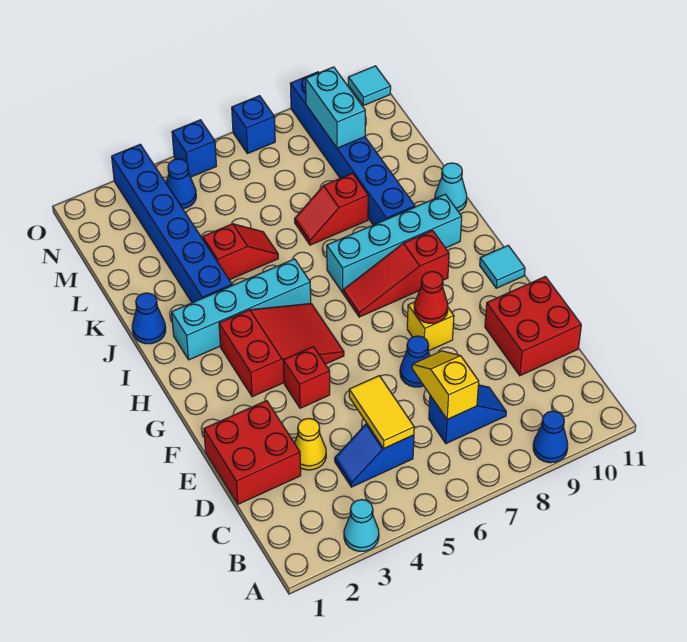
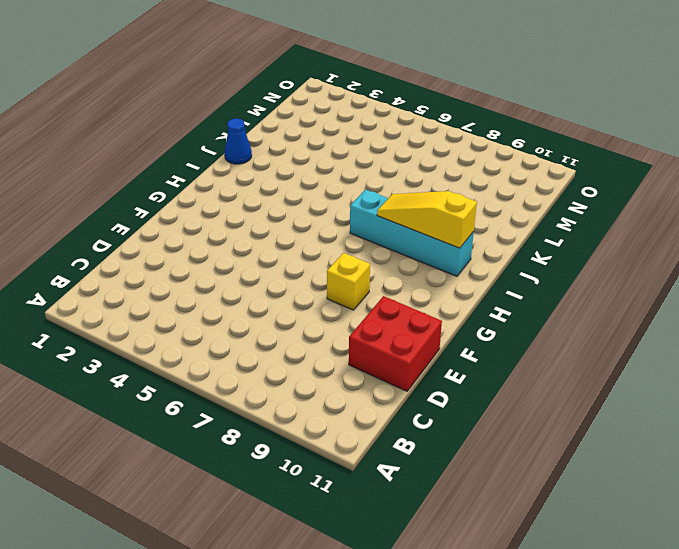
yellow 1x3 slope [377,191,477,248] -> none
none -> cyan 1x1 cone [344,500,379,551]
none -> blue 1x1 cone [533,411,568,463]
none -> blue 1x2 slope [335,424,414,487]

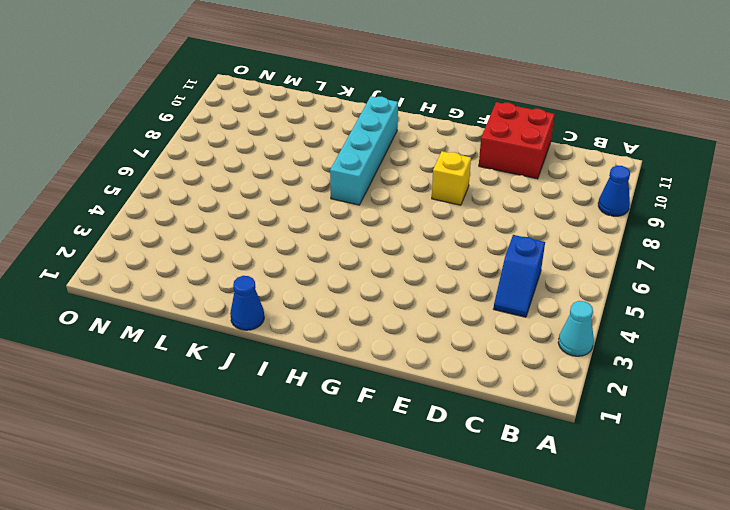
none -> blue 1x2 slope [429,385,506,444]
none -> red 2x2 brick [204,401,301,504]
none -> yellow 1x1 cone [295,418,326,470]

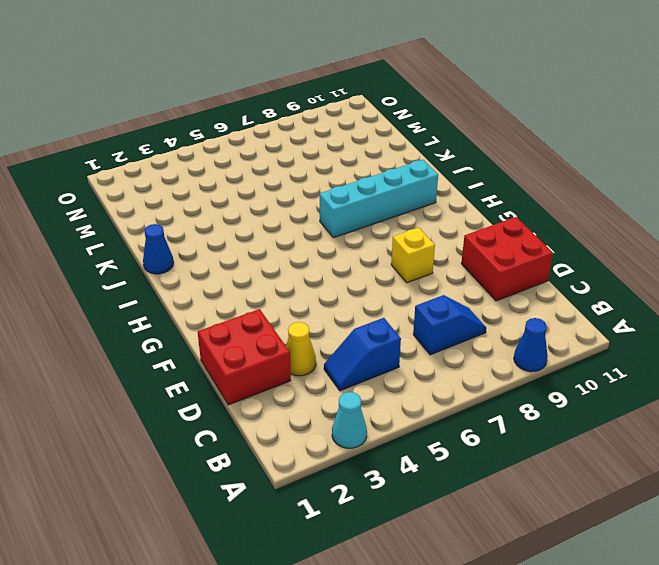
none -> blue 1x1 cone [400,336,430,387]
none -> red 1x1 brick [283,347,330,408]
none -> red 2x3 slope [219,304,344,397]

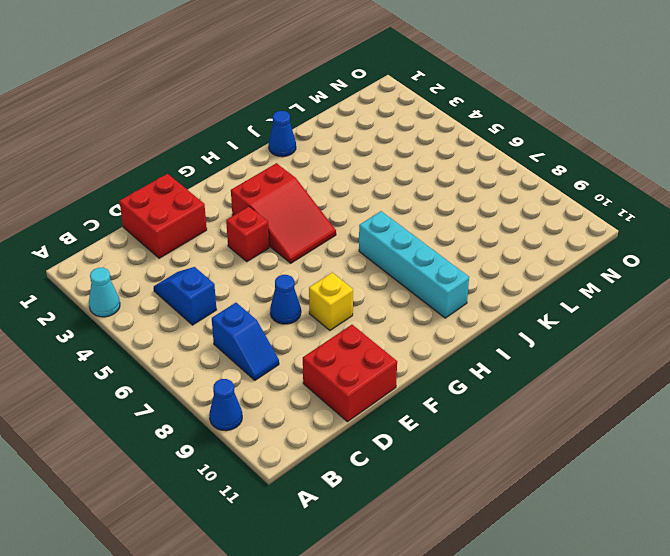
none -> yellow 1x1 cone [295,418,326,470]
none -> cyan 1x1 tile [480,246,525,288]
none -> red 1x3 slope [343,231,449,317]

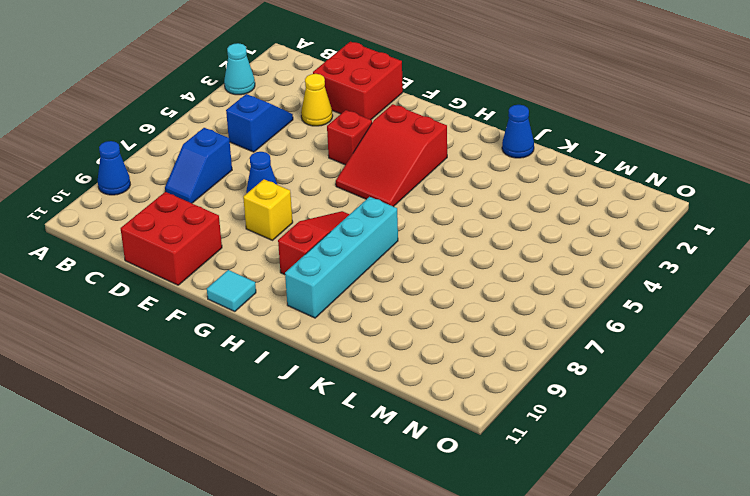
none -> cyan 1x4 brick [172,259,311,360]
none -> blue 1x6 brick [112,144,232,303]
none -> blue 1x6 brick [290,72,415,225]

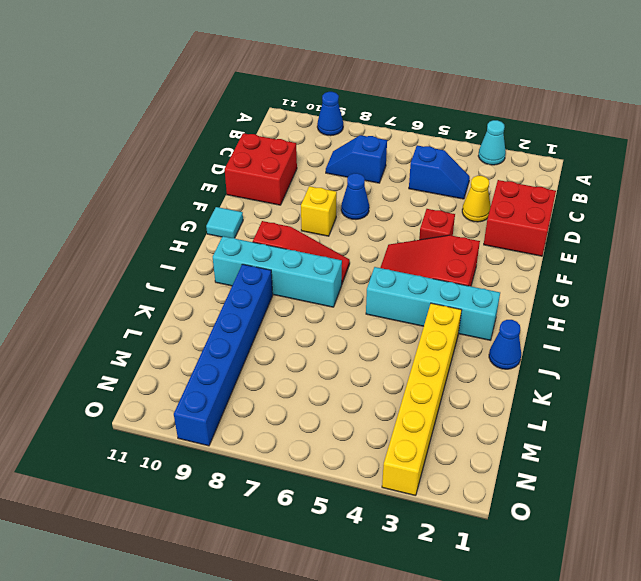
yellow 1x6 brick [382,303,462,496] -> blue 1x6 brick [112,144,232,303]
none -> cyan 1x1 cone [435,163,467,212]
none -> red 1x2 slope [203,224,278,280]
none -> red 1x2 slope [295,173,368,245]

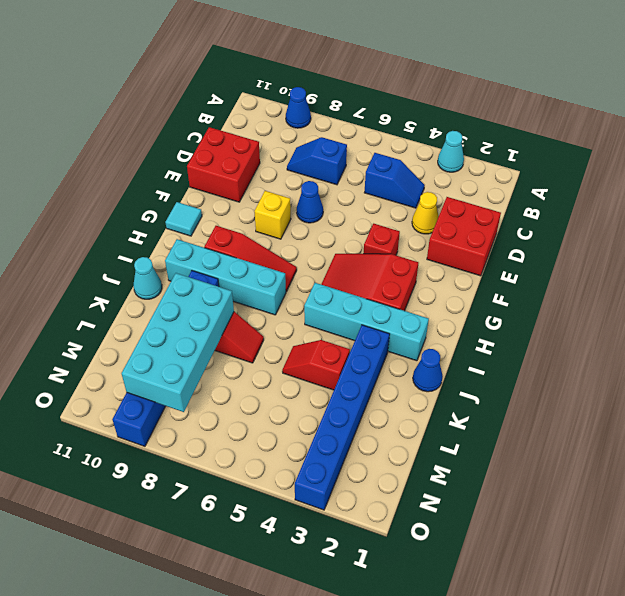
cyan 2x4 brick [122,273,234,412] -> cyan 1x2 brick [306,67,365,148]
none -> blue 1x1 cone [166,159,196,209]
none -> blue 1x1 brick [172,120,216,177]
none -> blue 1x1 brick [232,96,275,154]

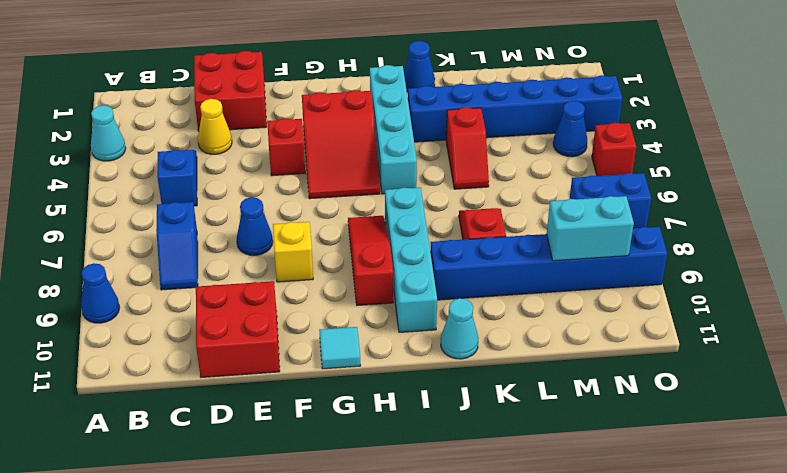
blue 1x2 brick [570,173,651,228] -> blue 1x1 brick [232,96,275,154]
red 1x1 brick [592,123,636,176] -> blue 1x1 brick [172,120,216,177]
none -> cyan 1x1 tile [348,66,391,106]
none -> yellow 1x2 tile [349,376,414,448]
none -> yellow 1x2 slope [412,351,479,420]

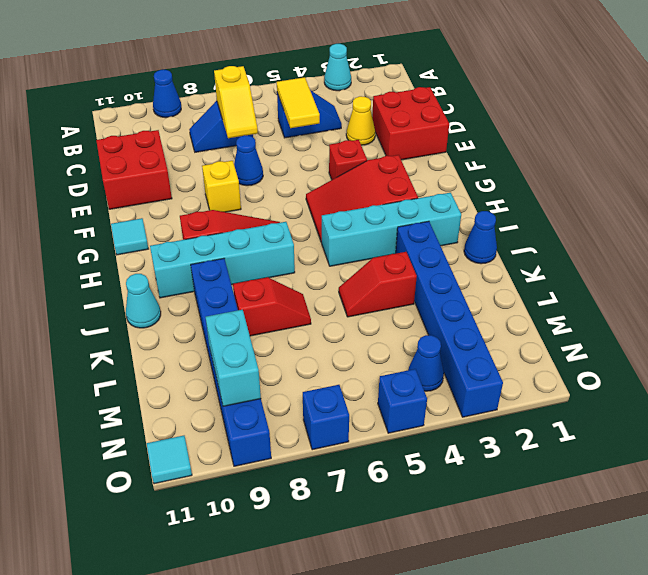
none -> red 1x1 cone [414,271,448,323]

